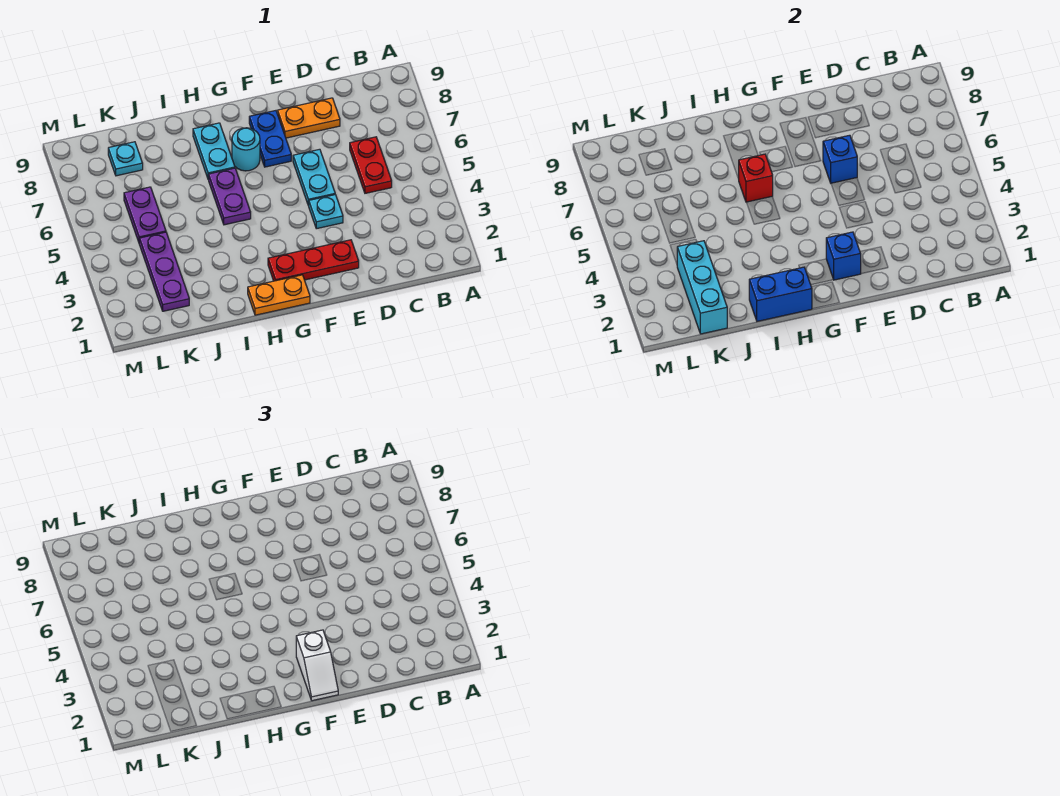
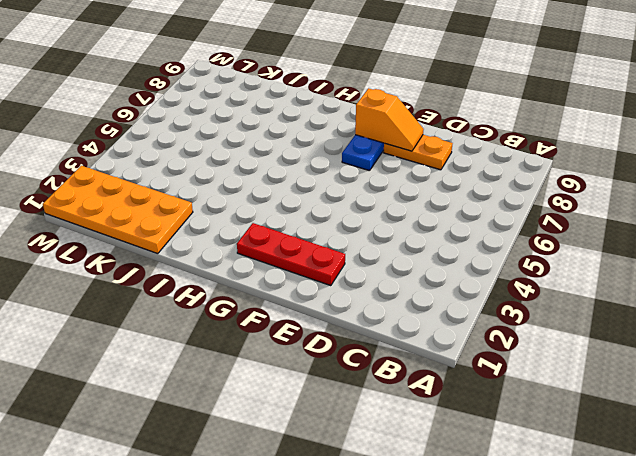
orange 1x2 slope [355,88,424,151] -> none
orange 2x4 plate [43,166,193,254] -> purple 1x3 plate [139,232,189,311]
none -> red 1x2 plate [350,137,392,193]
none -> cyan 1x1 plate [309,195,343,229]
none -> cyan 1x2 plate [293,149,335,206]

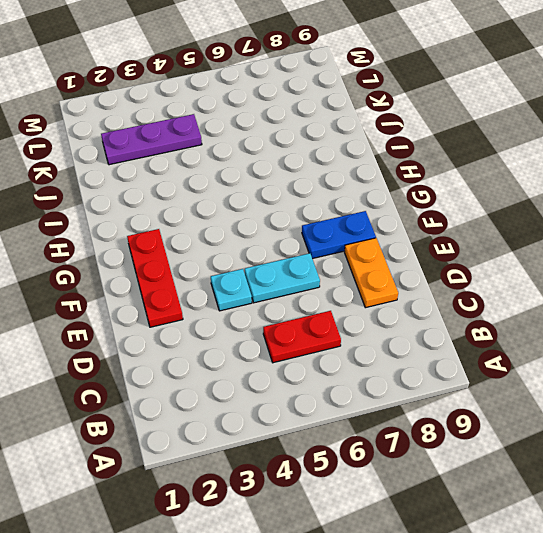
none -> orange 1x2 plate [248,275,310,315]
none -> cyan 1x1 round brick [232,128,260,171]
none -> purple 1x2 plate [209,168,251,225]

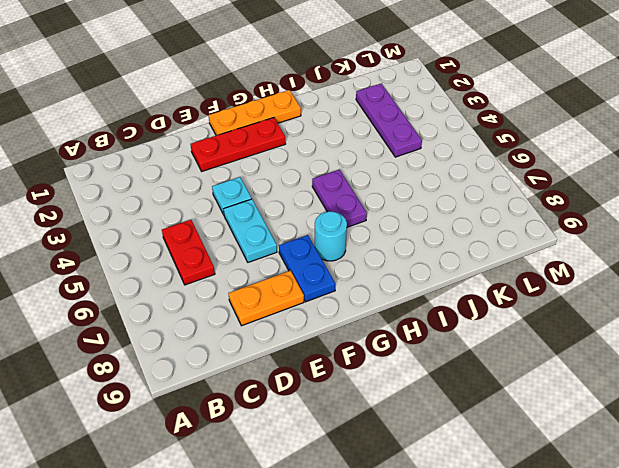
orange 1x3 plate [209,90,301,136] -> orange 1x2 plate [248,275,310,315]
none -> cyan 1x2 plate [193,123,235,180]
none -> purple 1x2 plate [124,187,166,242]
none -> cyan 1x1 plate [108,142,143,176]

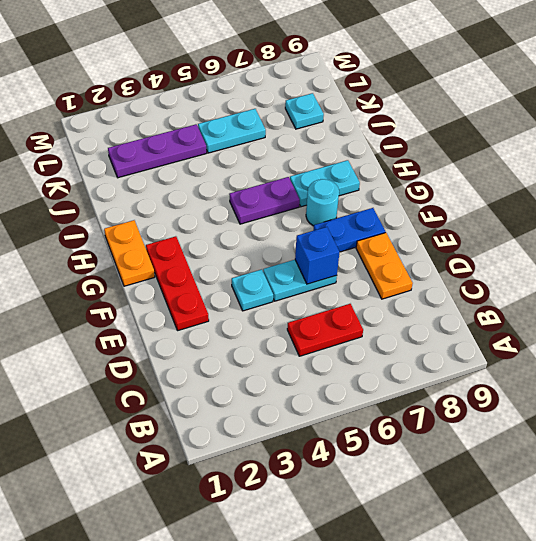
cyan 1x2 plate [198,109,266,153] -> purple 1x2 plate [124,187,166,242]
none -> blue 1x1 brick [826,232,861,280]
none -> blue 1x2 brick [749,267,812,321]
none -> red 1x1 brick [739,154,773,202]

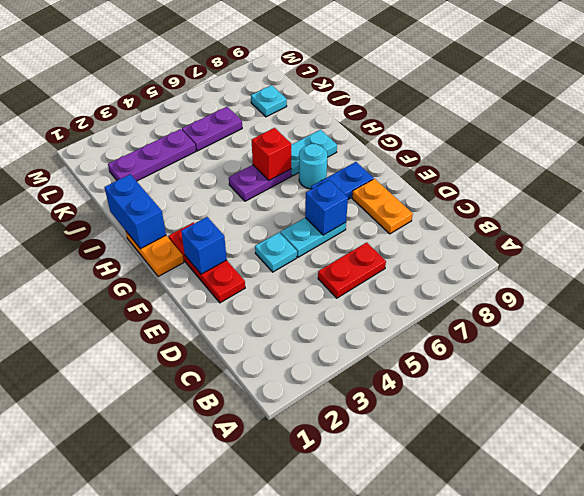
none -> cyan 1x3 brick [677,241,727,334]
none -> white 1x2 slope [296,630,338,701]

